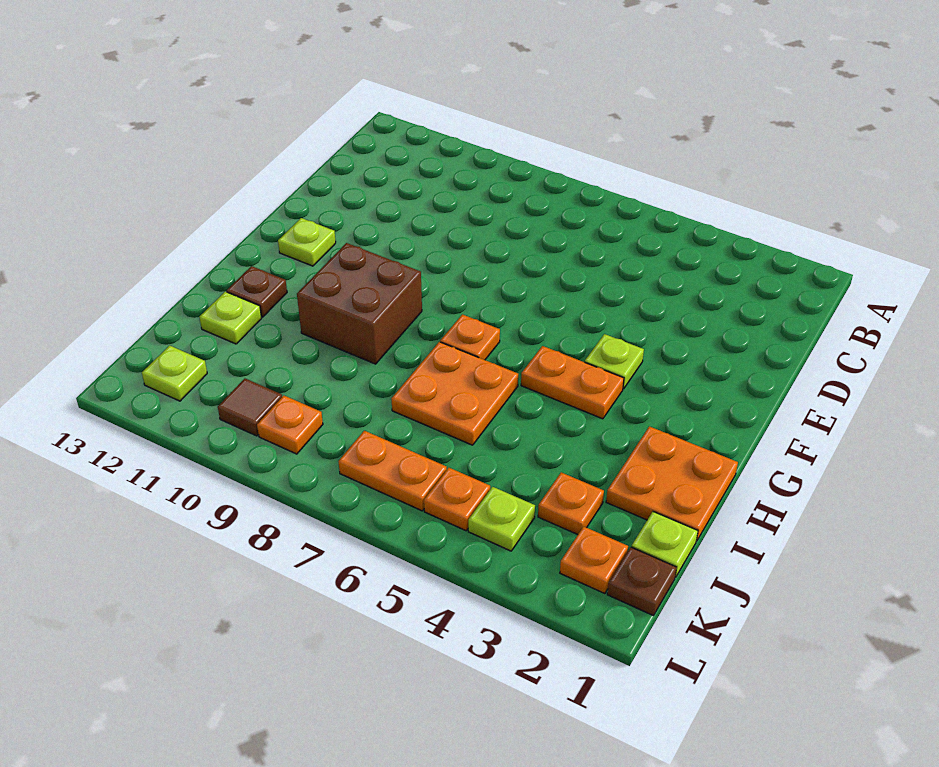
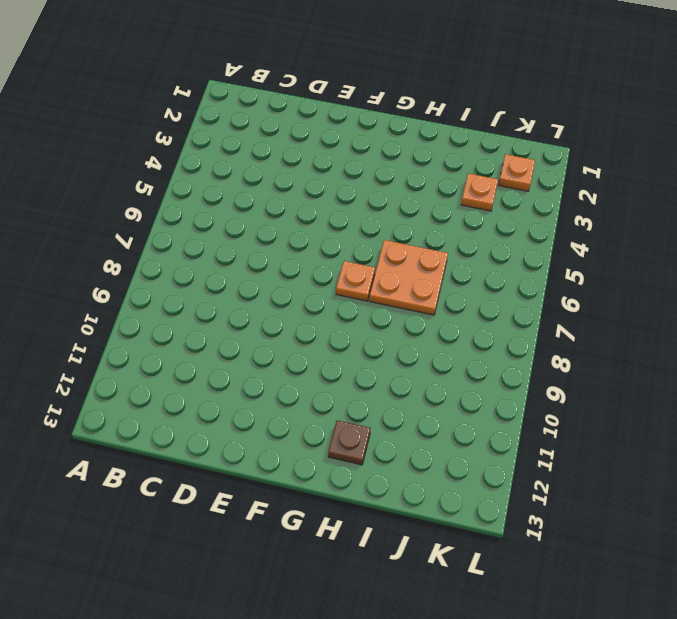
none -> lime 1x1 plate [585,334,644,389]
none -> lime 1x1 plate [278,218,336,266]
none -> orange 1x2 plate [521,346,624,419]

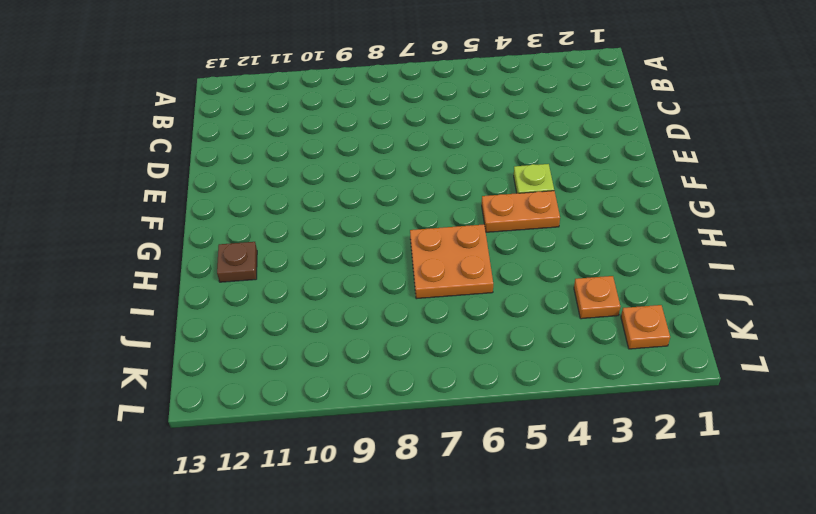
none -> lime 1x1 plate [278,218,336,266]
none -> orange 1x1 plate [440,314,500,360]
none -> brown 2x2 brick [297,243,422,364]

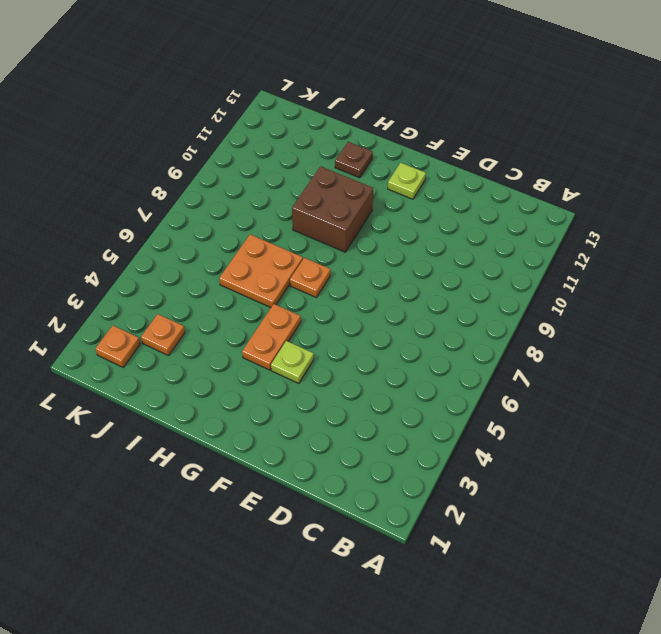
none -> orange 2x2 plate [606,426,738,541]
none -> lime 1x1 plate [199,292,262,344]
none -> lime 1x1 plate [632,512,698,578]

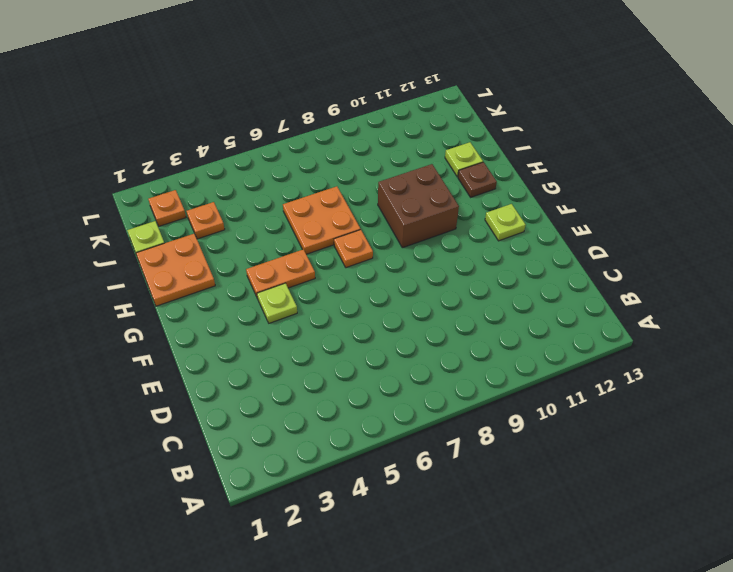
none -> brown 1x1 plate [607,547,677,616]
none -> lime 1x1 plate [468,487,535,551]
none -> orange 1x1 plate [424,468,490,531]

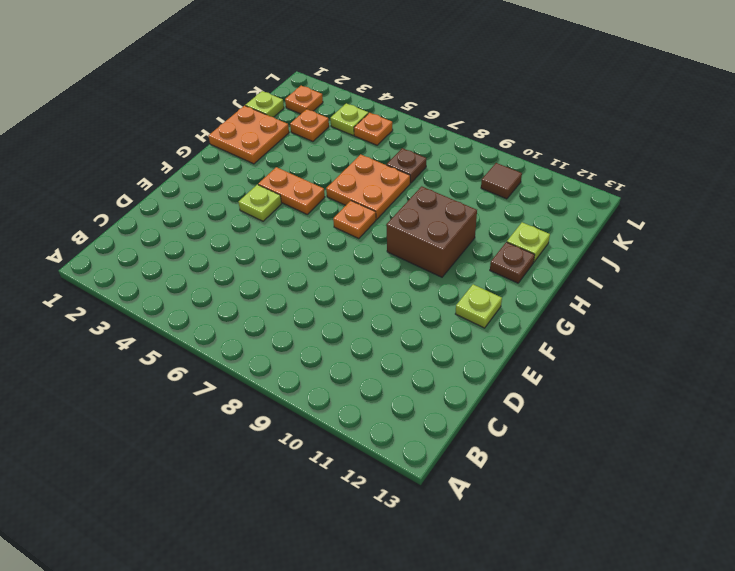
brown 1x1 plate [387,148,426,183] -> brown 1x1 plate moved to [607,547,677,616]
none -> orange 1x2 plate [338,431,447,511]
none -> orange 1x1 plate [257,395,323,454]
none -> lime 1x1 plate [142,346,207,401]

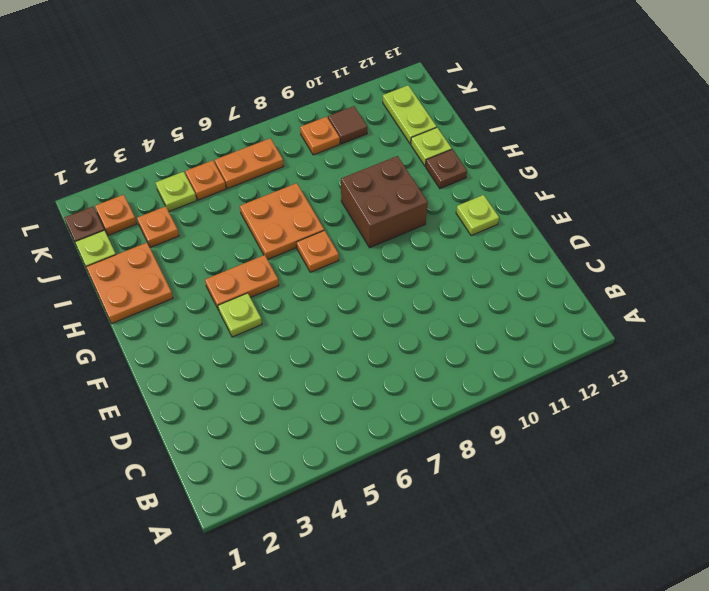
lime 1x2 plate [383,85,437,144] -> lime 1x1 plate [142,346,207,401]

